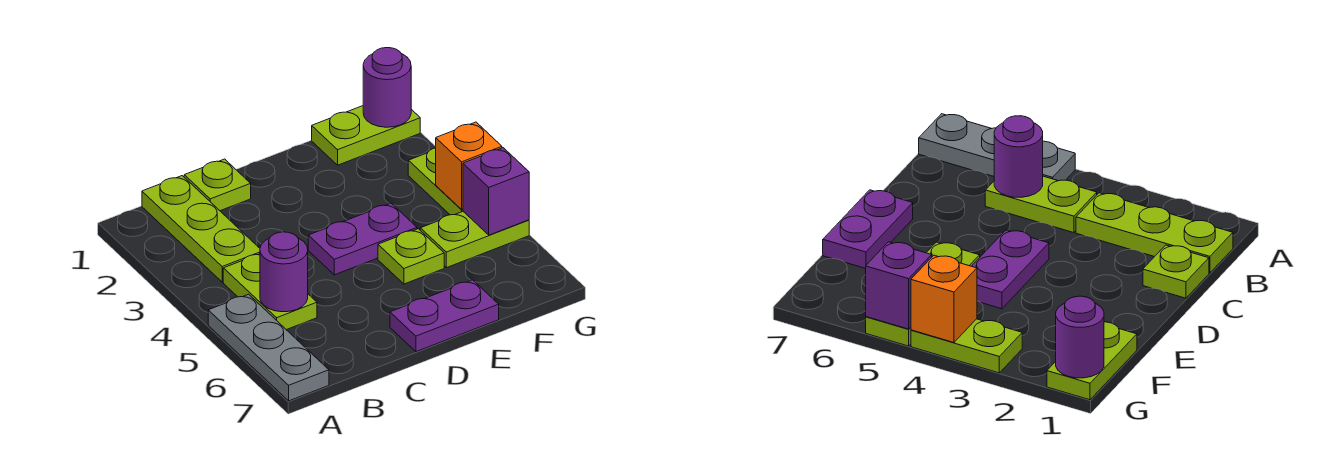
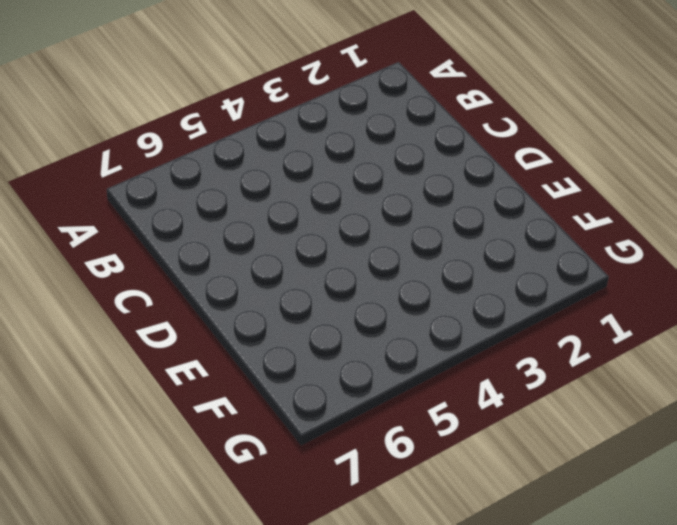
none -> grey 1x3 plate [208,294,329,401]
none -> lime 1x3 plate [142,176,260,282]
none -> lime 1x2 plate [223,254,317,330]

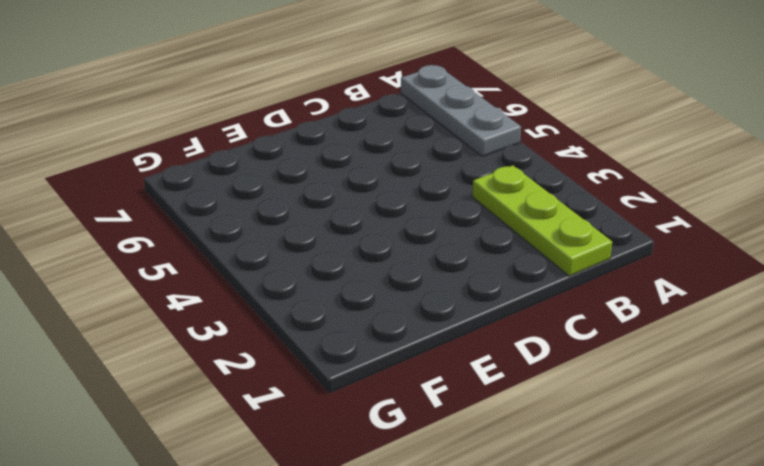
none -> lime 1x2 plate [223,254,317,330]
none -> lime 1x1 plate [184,159,251,211]
none -> purple 1x2 plate [308,203,417,275]

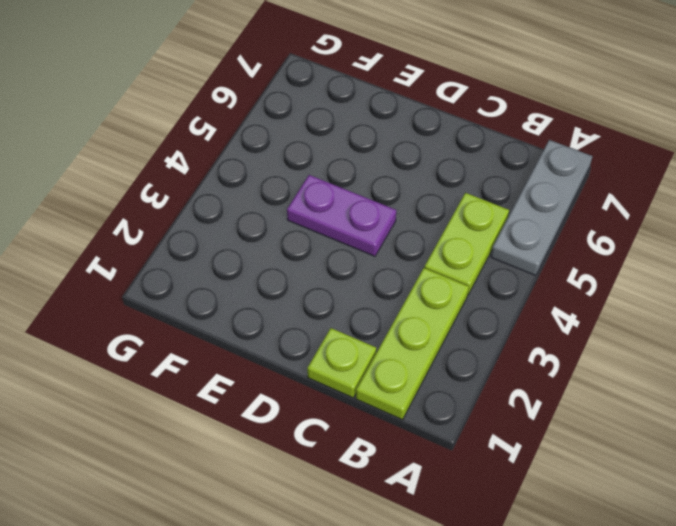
none -> purple 1x2 plate [390,280,499,352]
none -> lime 1x1 plate [378,229,444,284]
none -> lime 1x2 plate [312,106,420,165]

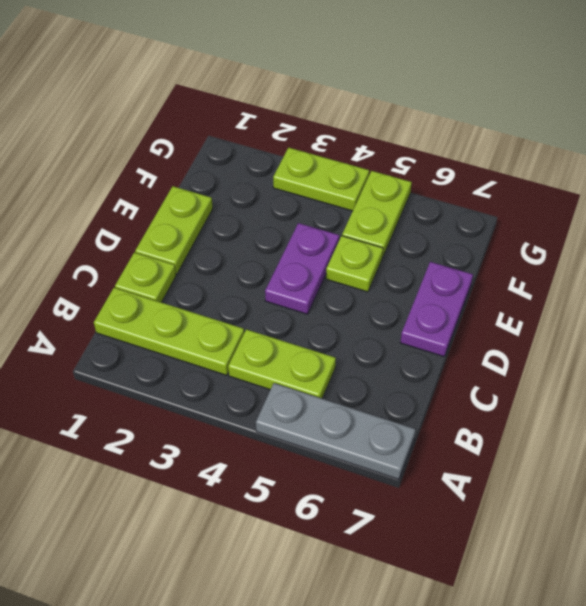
lime 1x2 plate [135,186,213,274] -> lime 1x2 plate moved to [312,106,420,165]
none -> purple 1x1 round brick [260,232,308,312]
none -> purple 1x1 round brick [363,48,411,127]
none -> orange 1x1 brick [436,122,502,209]

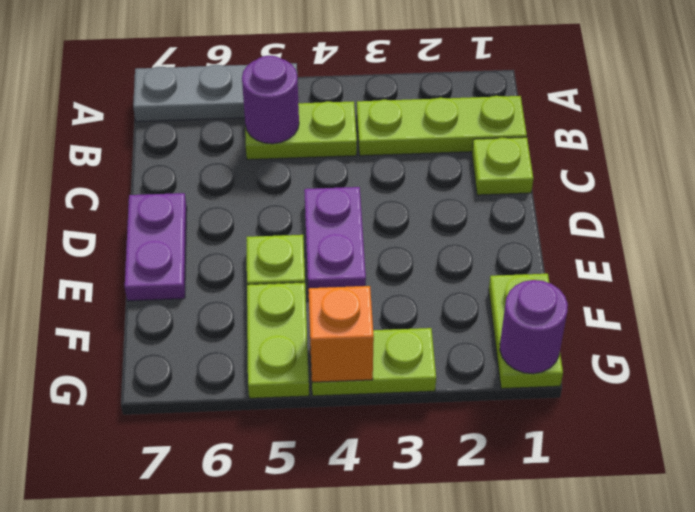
none -> purple 1x1 brick [463,148,529,235]

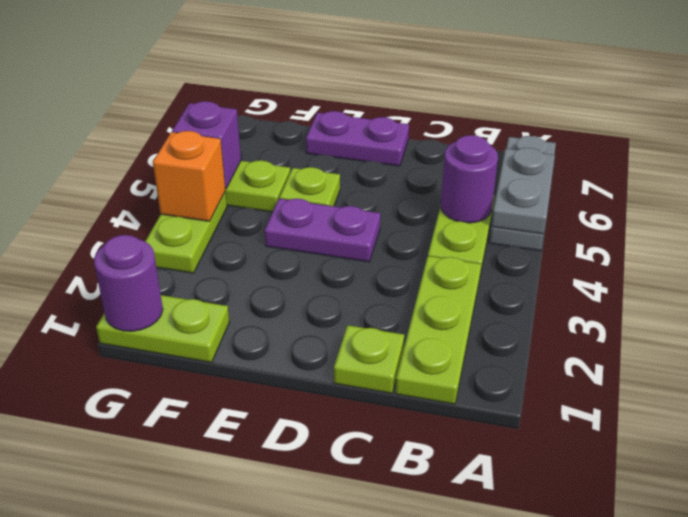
grey 1x2 plate [491,148,555,234] -> none

